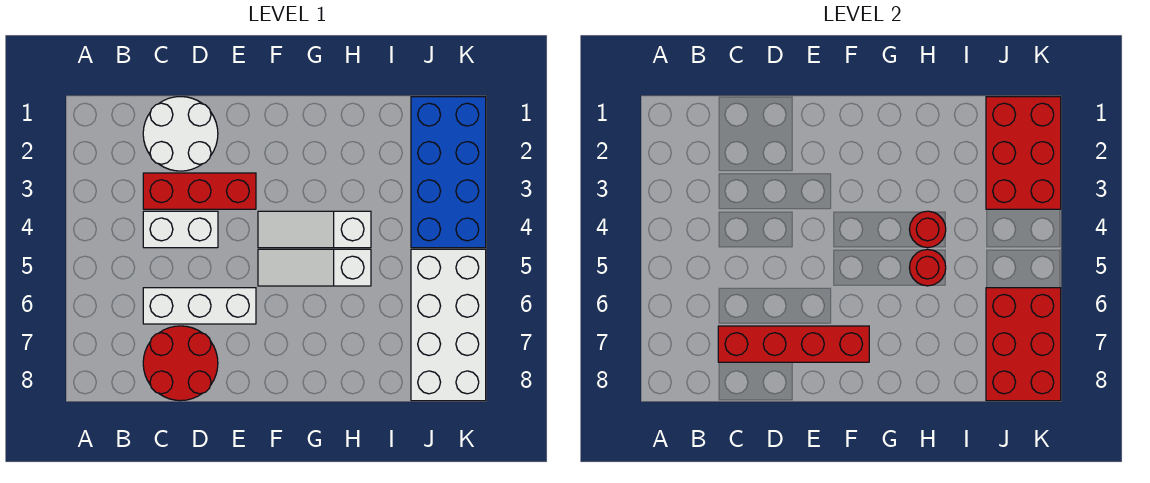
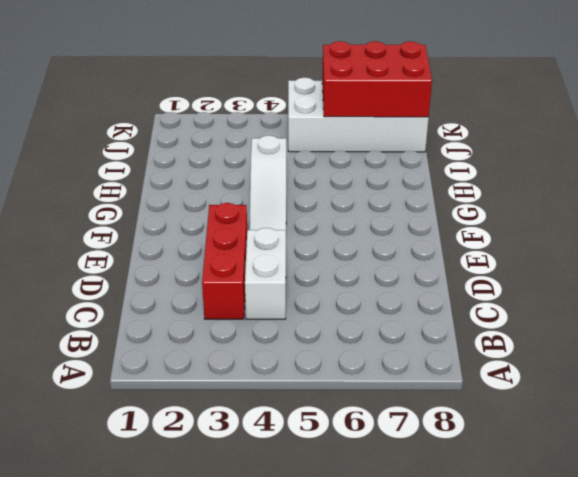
none -> white 2x2 round brick [143,97,218,171]
none -> white 1x3 brick [143,288,256,324]
none -> red 2x2 round brick [143,326,218,401]

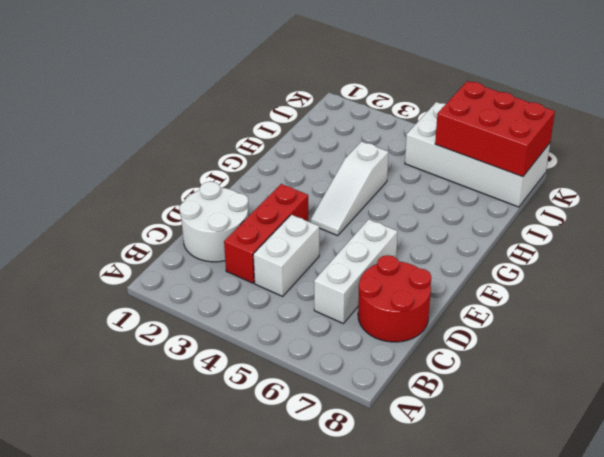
none -> white 1x3 slope [258,249,371,286]
none -> blue 2x4 brick [411,97,486,248]
none -> red 1x4 brick [718,326,869,362]

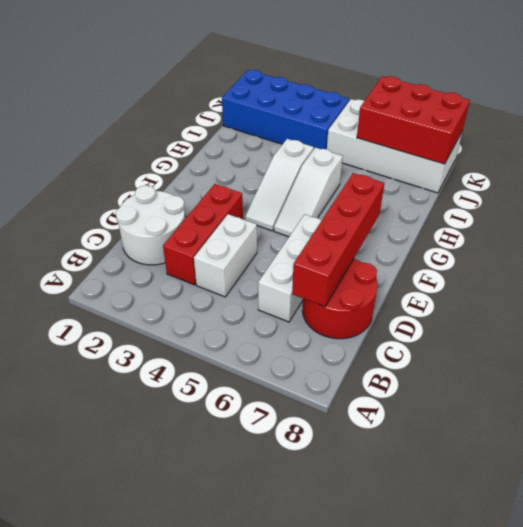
none -> red 1x1 round brick [909,211,946,248]
none -> red 1x1 round brick [909,249,946,286]
none -> red 2x3 brick [986,97,1061,209]

